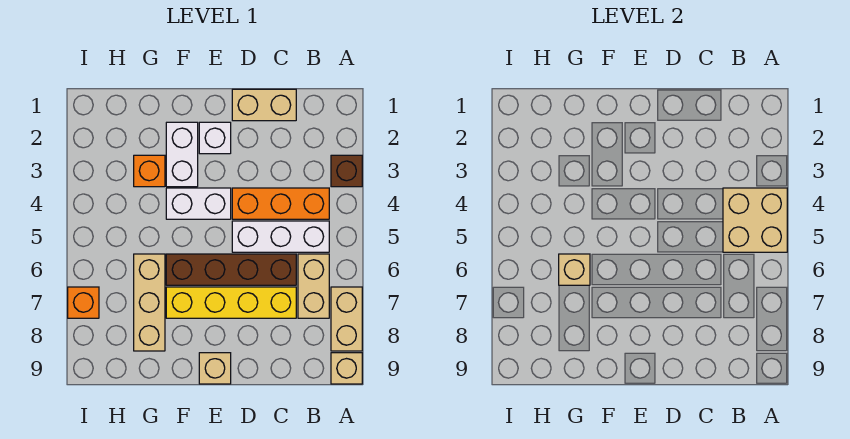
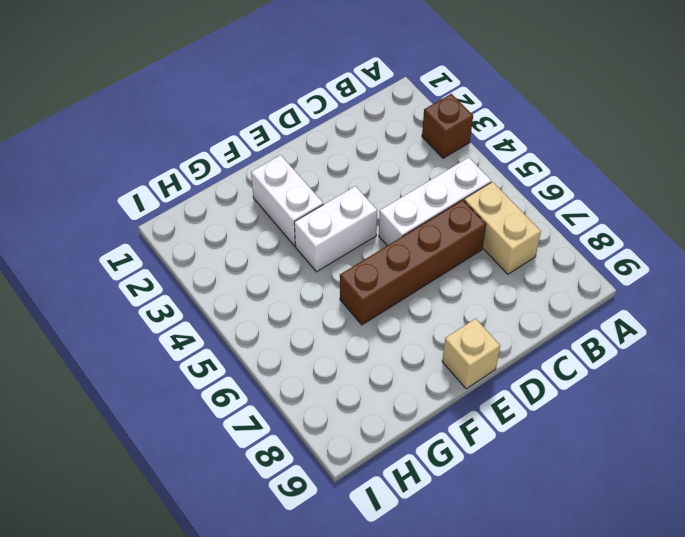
none -> tan 1x2 brick [331,287,362,351]
none -> tan 1x1 brick [331,353,362,384]
none -> orange 1x3 brick [232,188,329,219]

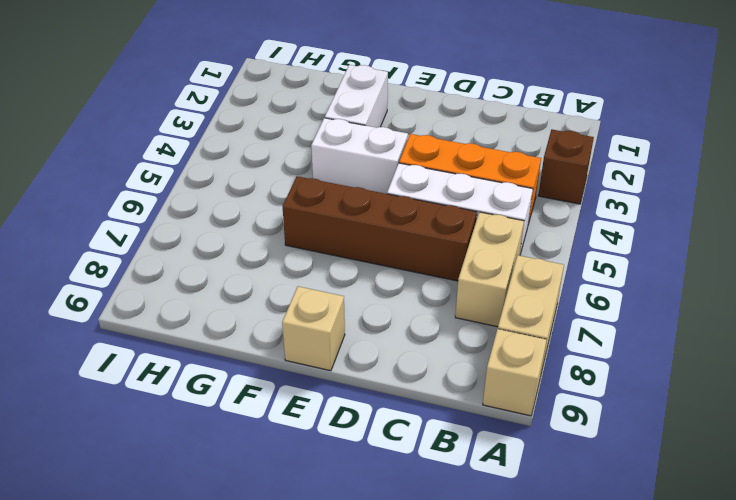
none -> tan 1x2 brick [232,89,296,121]
none -> yellow 1x4 brick [166,287,296,318]
none -> white 1x1 brick [199,122,231,154]

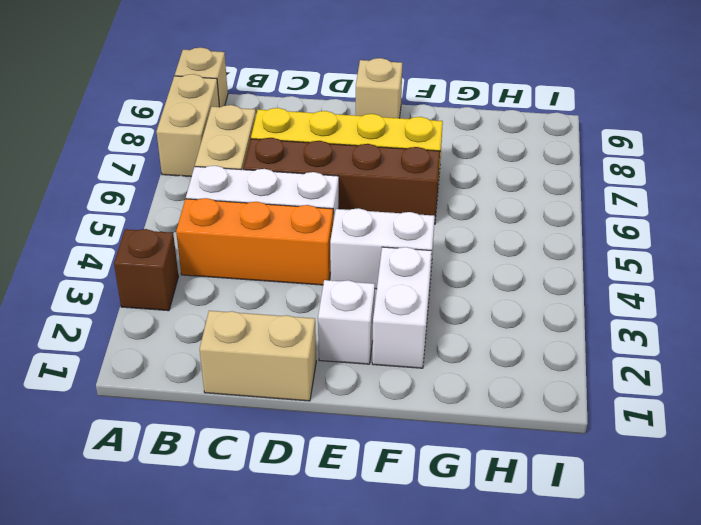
none -> orange 1x1 brick [134,155,165,187]
none -> tan 1x3 brick [134,254,165,351]
none -> orange 1x1 brick [68,287,99,318]

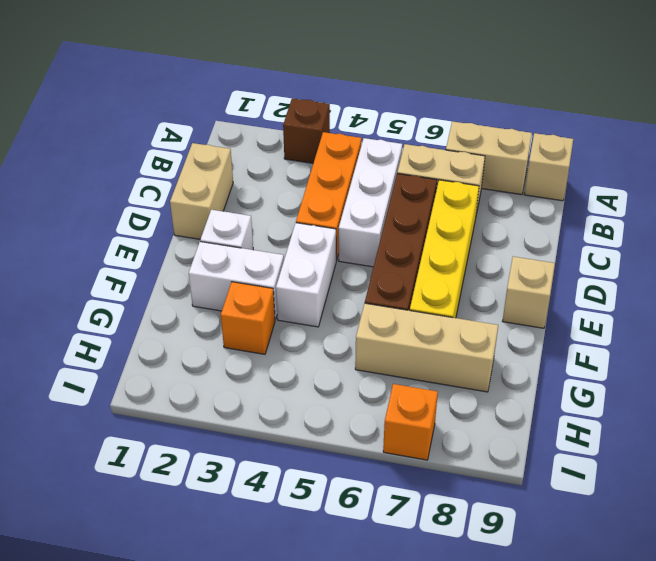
none -> tan 2x2 brick [723,188,787,252]
none -> tan 1x1 brick [559,254,590,285]

